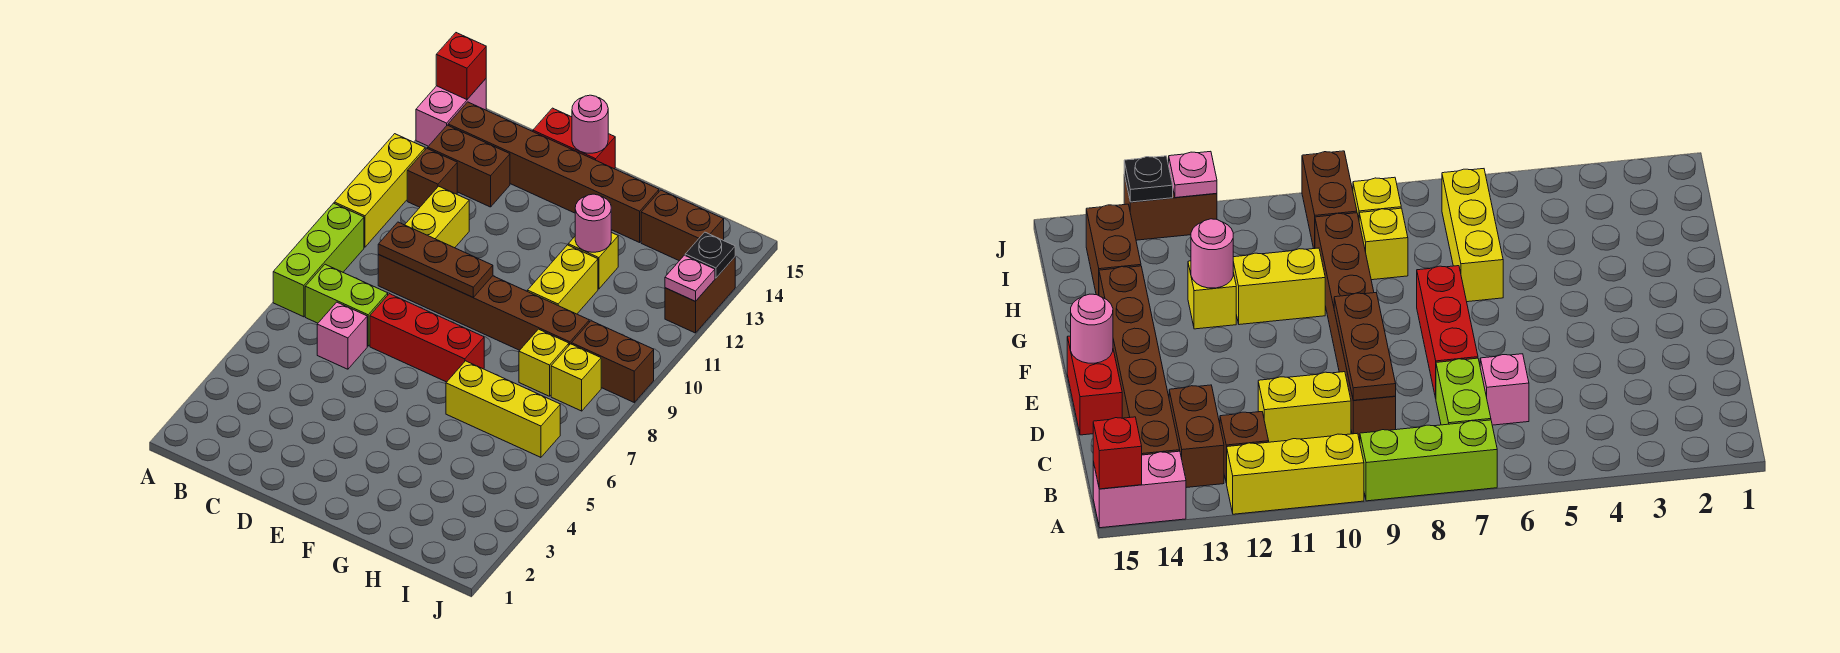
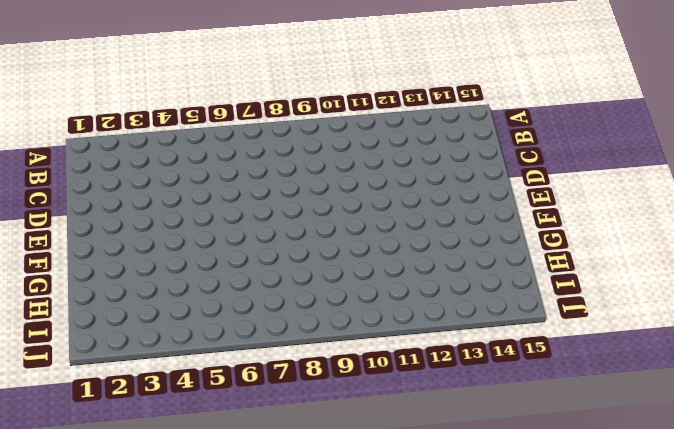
none -> lime 1x3 brick [273,203,364,317]
none -> yellow 1x3 brick [334,134,425,247]
none -> pink 1x2 brick [416,79,486,146]

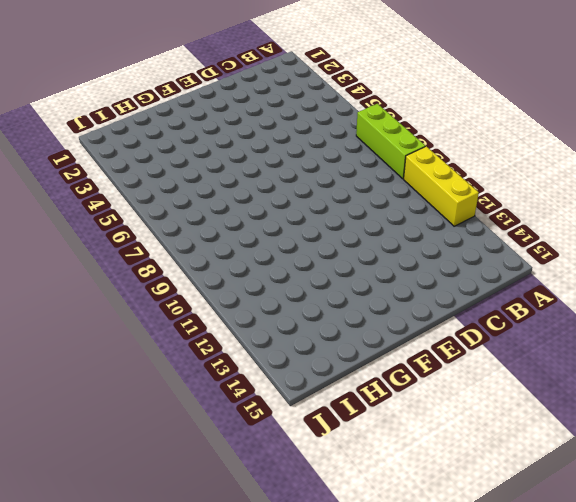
none -> pink 1x2 brick [416,79,486,146]
none -> lime 1x2 brick [305,264,388,346]
none -> brown 1x1 brick [407,148,457,207]

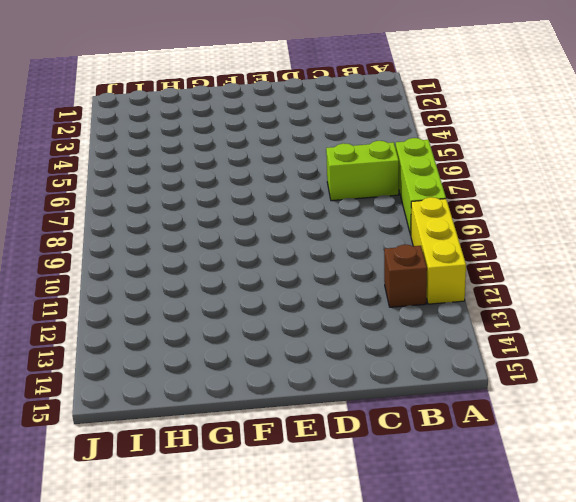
none -> pink 1x2 brick [416,79,486,146]
none -> brown 1x2 brick [428,125,510,207]
none -> brown 1x6 brick [448,102,659,242]

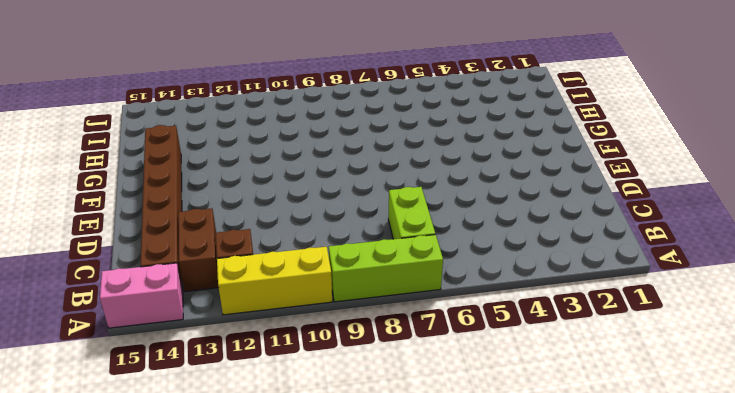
none -> pink 1x1 brick [317,302,367,369]
none -> brown 1x6 brick [378,255,589,350]
none -> yellow 1x2 brick [405,186,469,248]

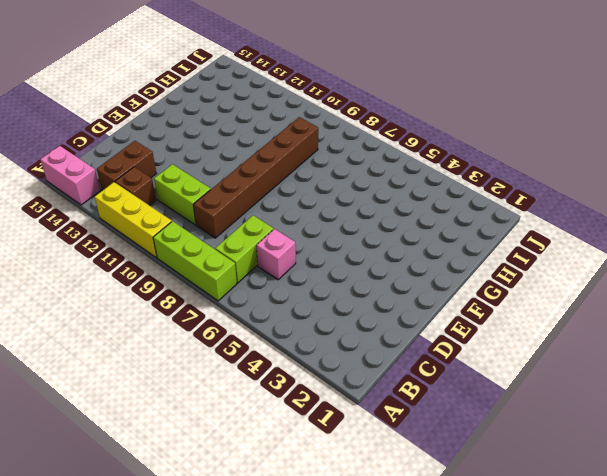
lime 1x2 brick [154,164,211,225] -> yellow 1x2 brick [405,186,469,248]
none -> brown 1x6 brick [448,102,659,242]
none -> red 1x3 brick [370,294,484,382]
none -> red 1x2 brick [533,108,615,169]

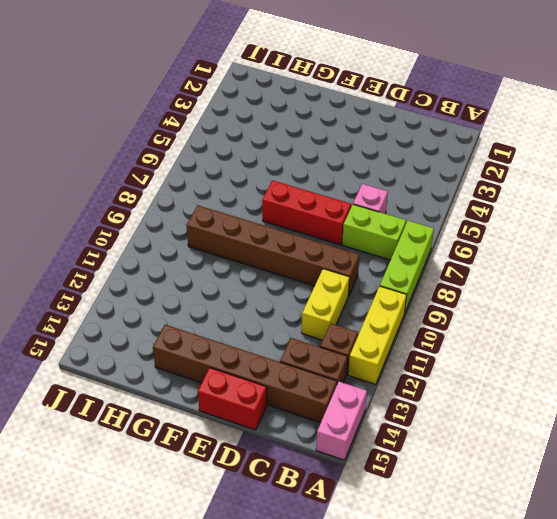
none -> yellow 1x3 brick [446,361,560,457]
none -> yellow 1x2 brick [528,245,598,314]
none -> yellow 1x1 brick [568,233,618,289]

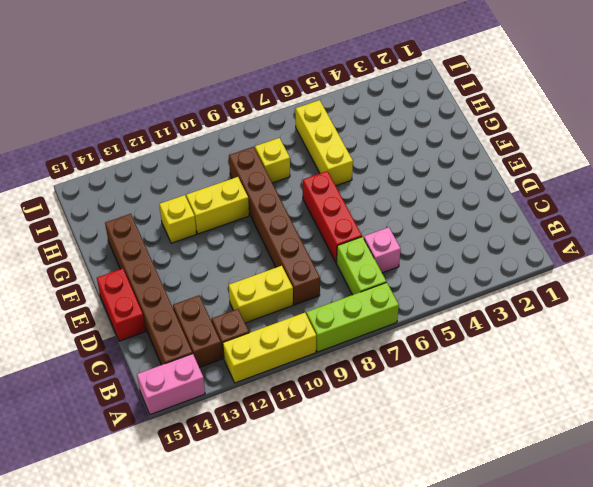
none -> brown 1x2 brick [641,190,724,261]
none -> yellow 1x1 brick [551,344,601,411]
none -> brown 1x2 brick [572,321,654,402]

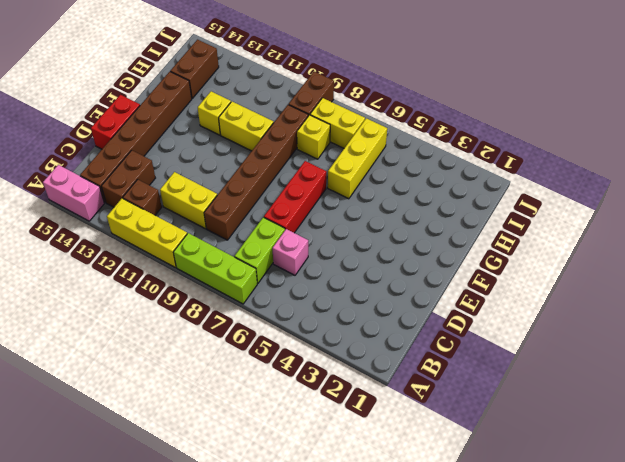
yellow 1x2 brick [310,98,365,148] -> yellow 1x1 brick [551,344,601,411]
none -> brown 1x2 brick [665,257,735,333]
none -> red 1x1 brick [436,33,486,100]
none -> brown 1x3 plate [378,222,493,297]

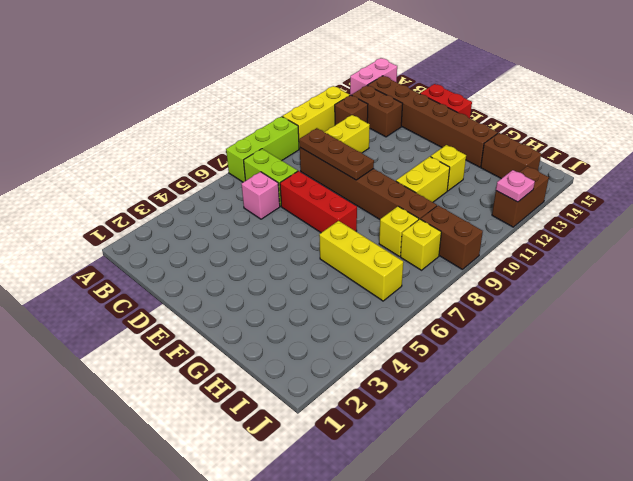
none -> red 1x1 brick [436,33,486,100]
none -> pink 1x1 round brick [572,95,608,153]
none -> pink 1x1 round brick [575,194,611,252]

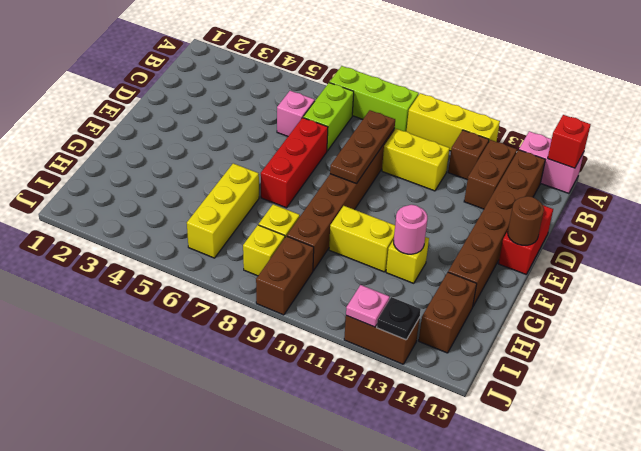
brown 1x1 round brick [508,196,544,245] -> pink 1x1 round brick [572,95,608,153]

